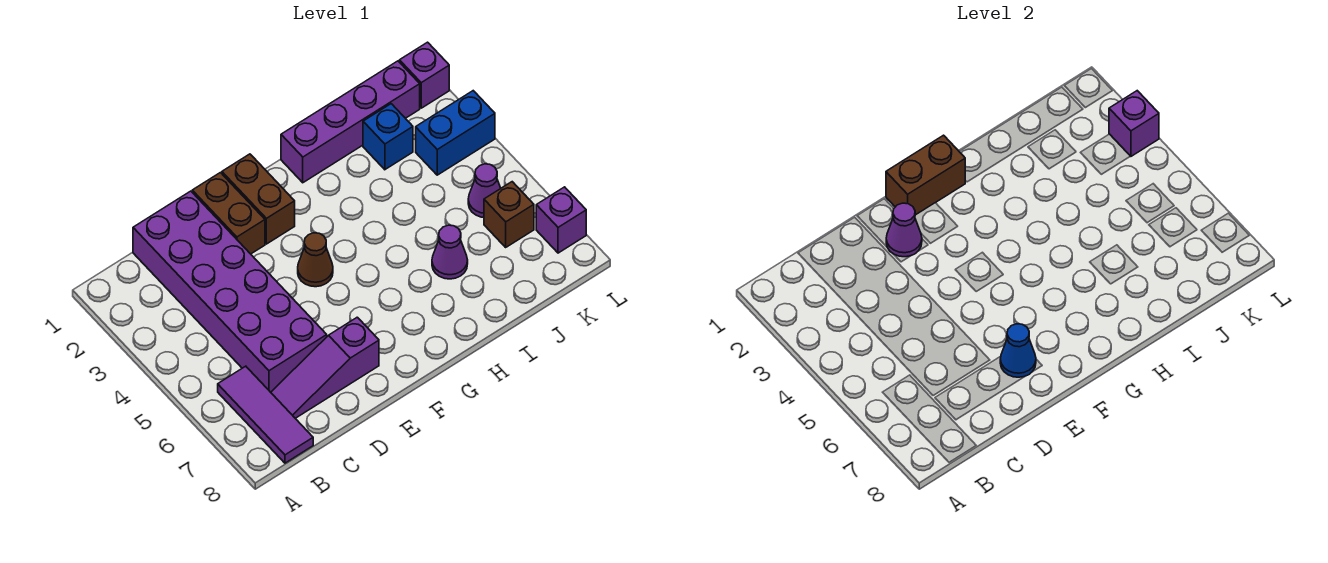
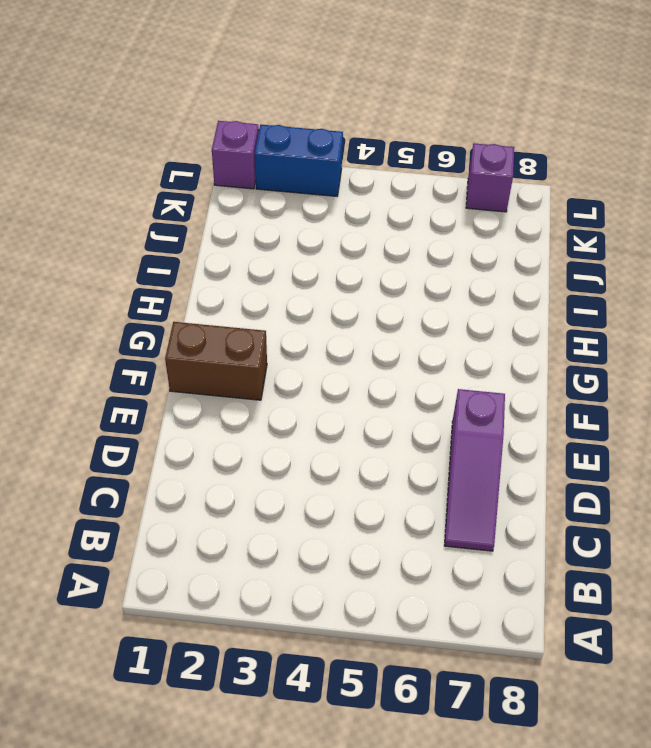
blue 1x2 brick [255,125,343,196] -> blue 1x2 brick turned to [416,91,495,175]
none -> purple 1x3 tile [218,366,313,463]
none -> purple 2x6 brick [133,191,327,392]
none -> brown 1x2 brick [192,173,265,254]

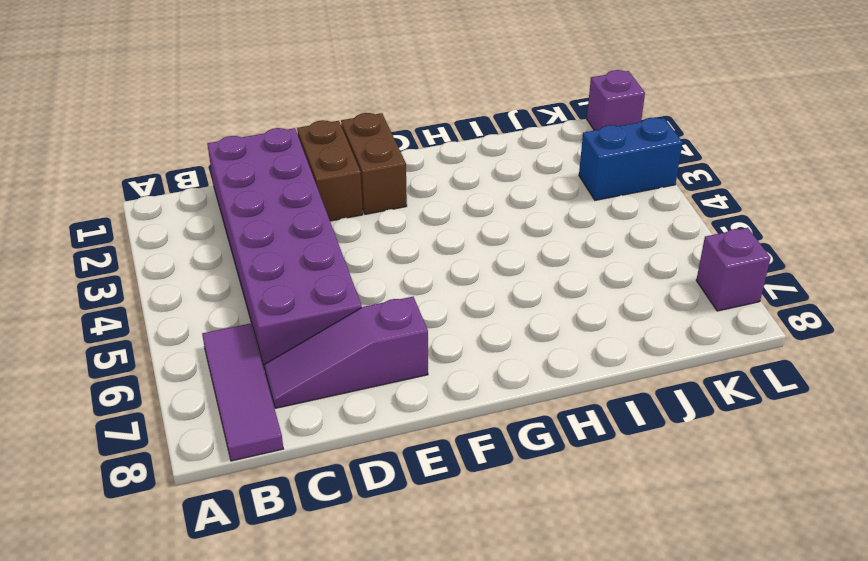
none -> brown 1x1 cone [298,233,333,287]
none -> purple 1x4 brick [281,61,420,183]
none -> purple 1x1 cone [432,225,468,279]

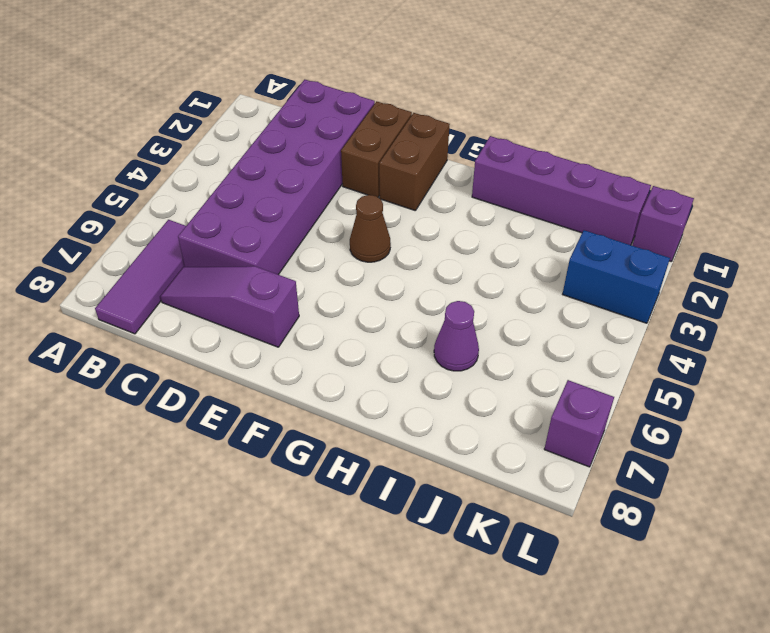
none -> blue 1x1 brick [363,104,413,170]
none -> purple 1x1 cone [468,164,501,217]
none -> brown 1x1 brick [484,182,534,247]

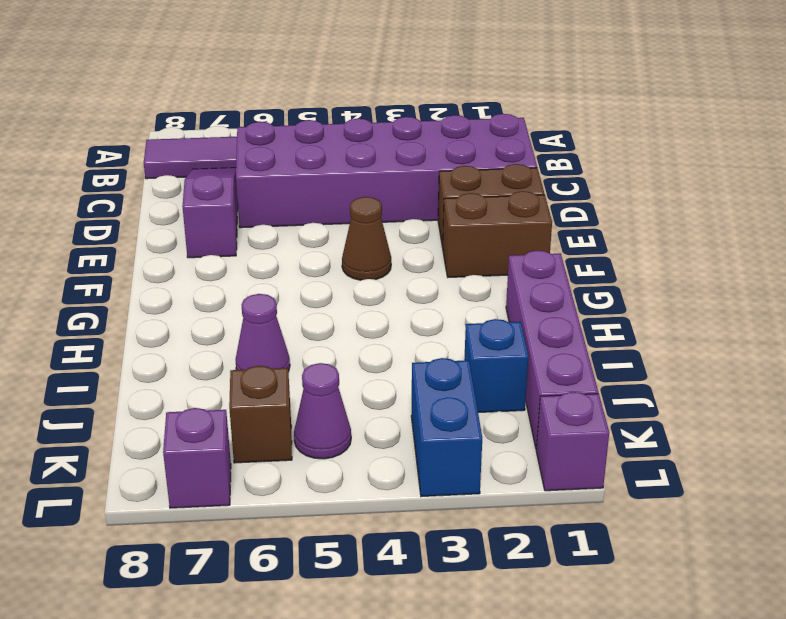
none -> purple 1x1 cone [886,203,922,257]
none -> blue 1x1 cone [1000,324,1036,377]
none -> brown 1x2 brick [886,135,965,215]

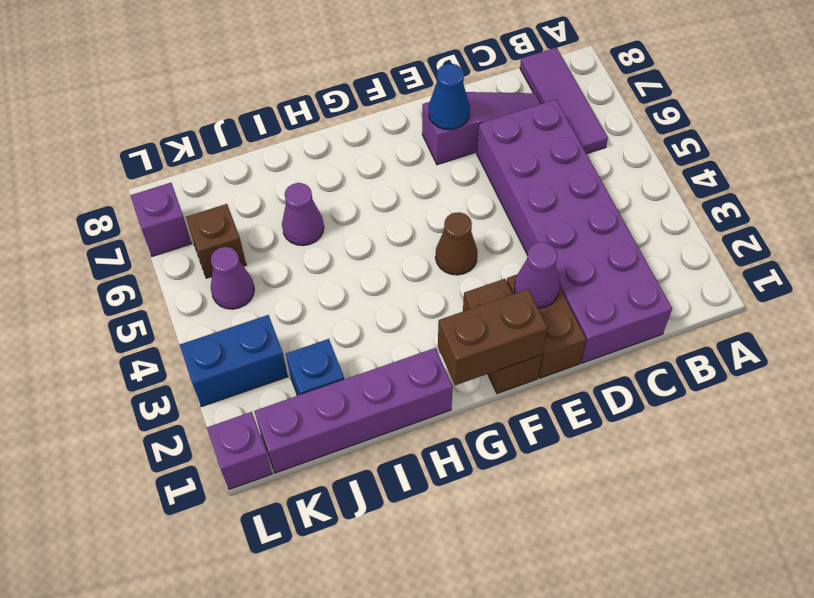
none -> purple 1x1 brick [1109,91,1159,156]

